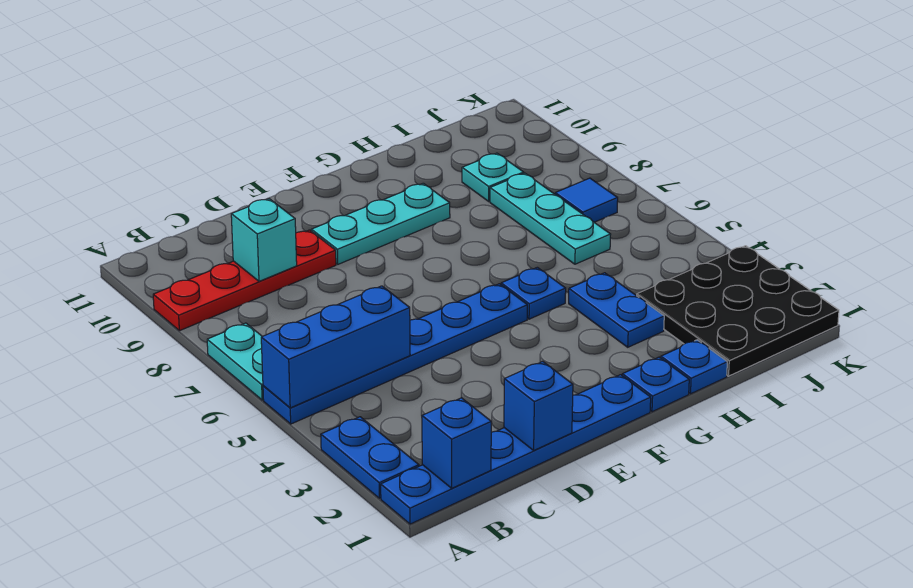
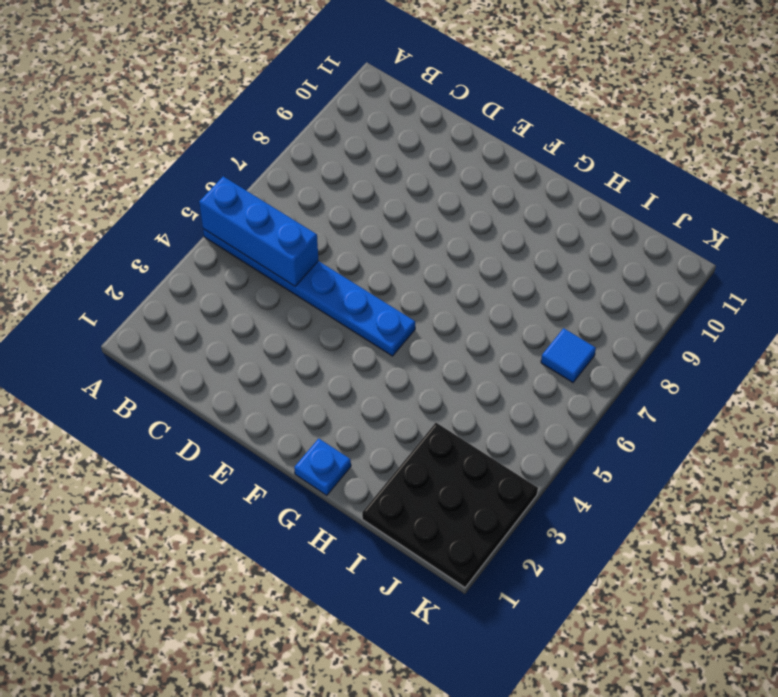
none -> blue 1x6 plate [381,375,651,524]
none -> blue 1x2 plate [321,417,419,498]
none -> cyan 1x2 plate [207,323,264,400]

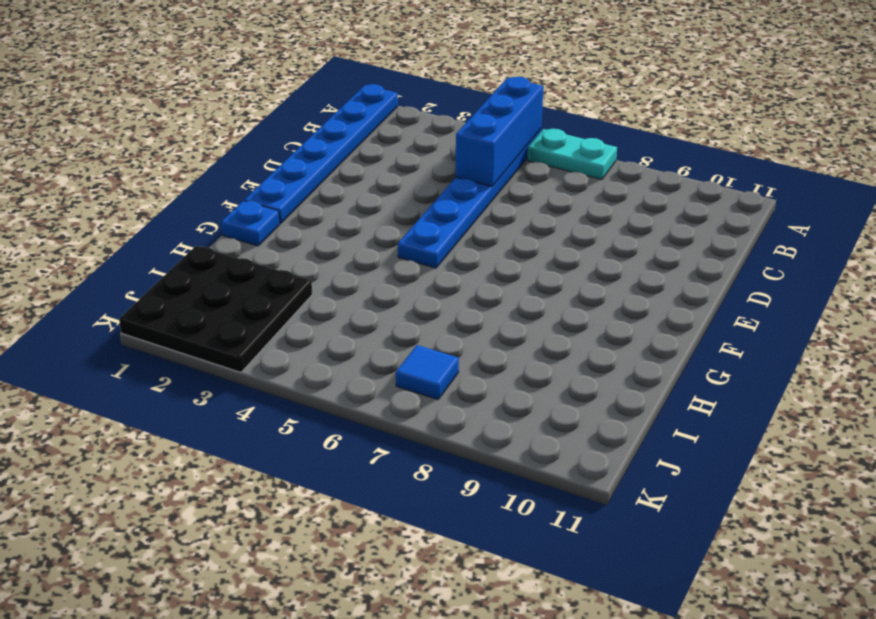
none -> blue 1x2 plate [321,417,419,498]
none -> red 1x4 plate [153,230,336,331]
none -> cyan 1x3 plate [311,183,450,264]

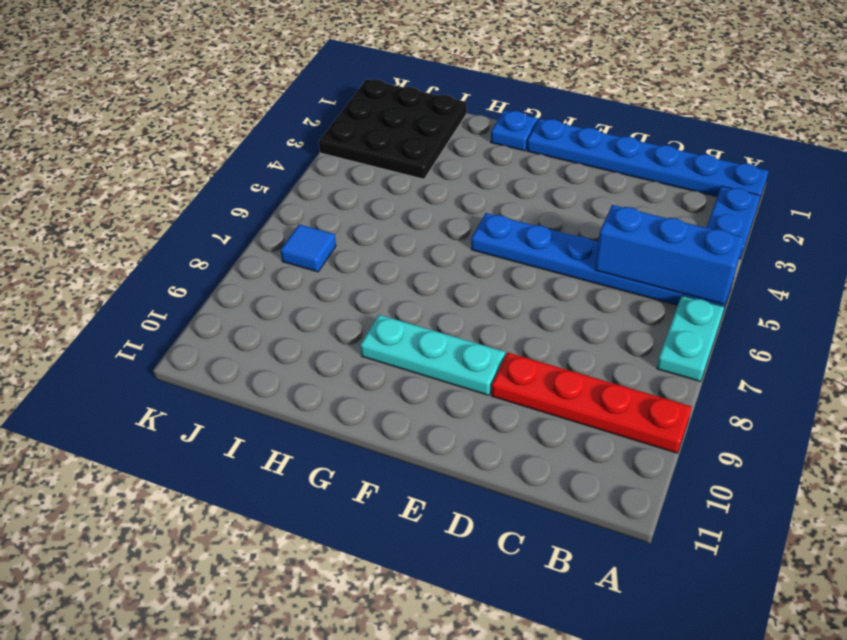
none -> blue 1x1 plate [501,267,566,319]
none -> blue 1x1 plate [661,340,727,394]
none -> blue 1x2 plate [569,273,664,347]

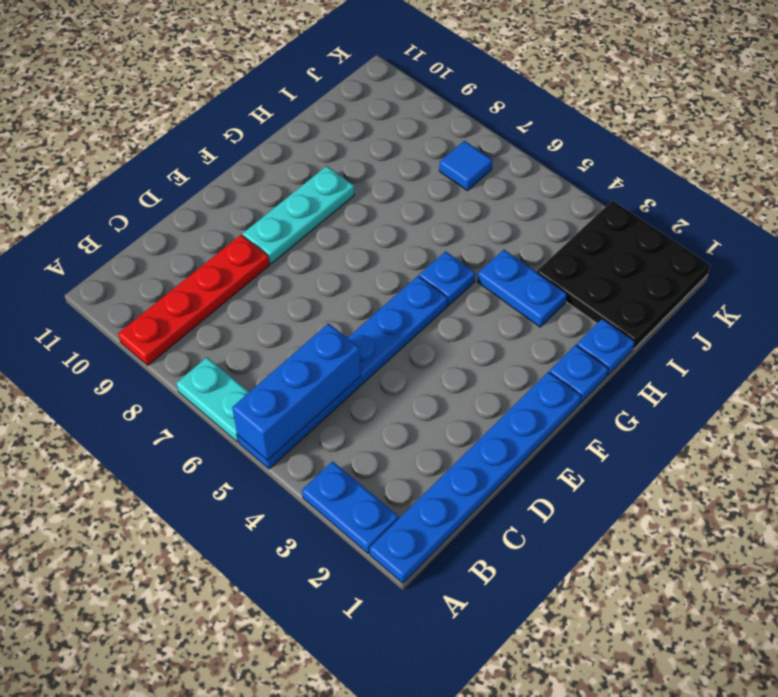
none -> cyan 1x3 plate [490,173,611,264]
none -> cyan 1x1 plate [462,153,524,201]
none -> blue 1x1 brick [422,398,491,488]

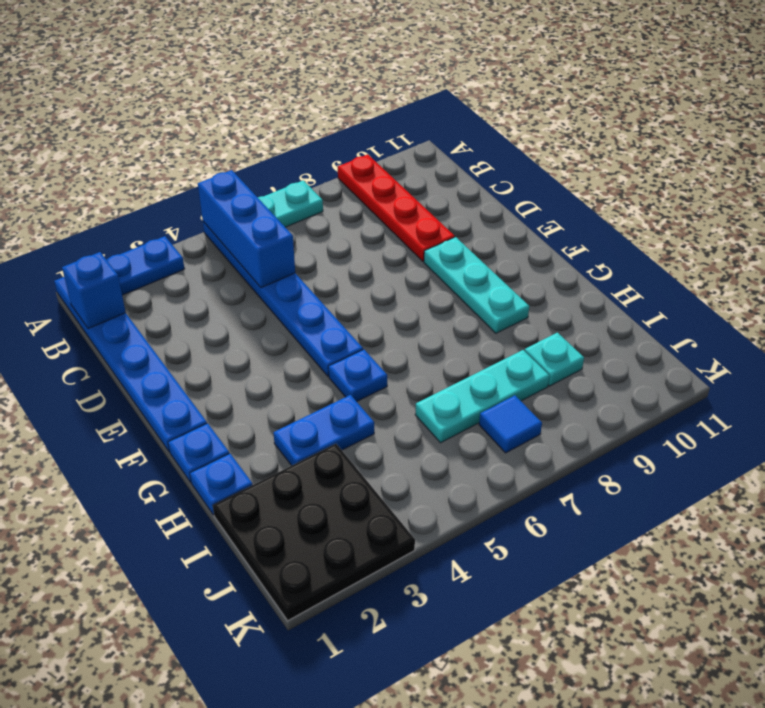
none -> cyan 1x1 brick [231,199,297,281]
none -> blue 1x1 brick [504,362,573,450]

